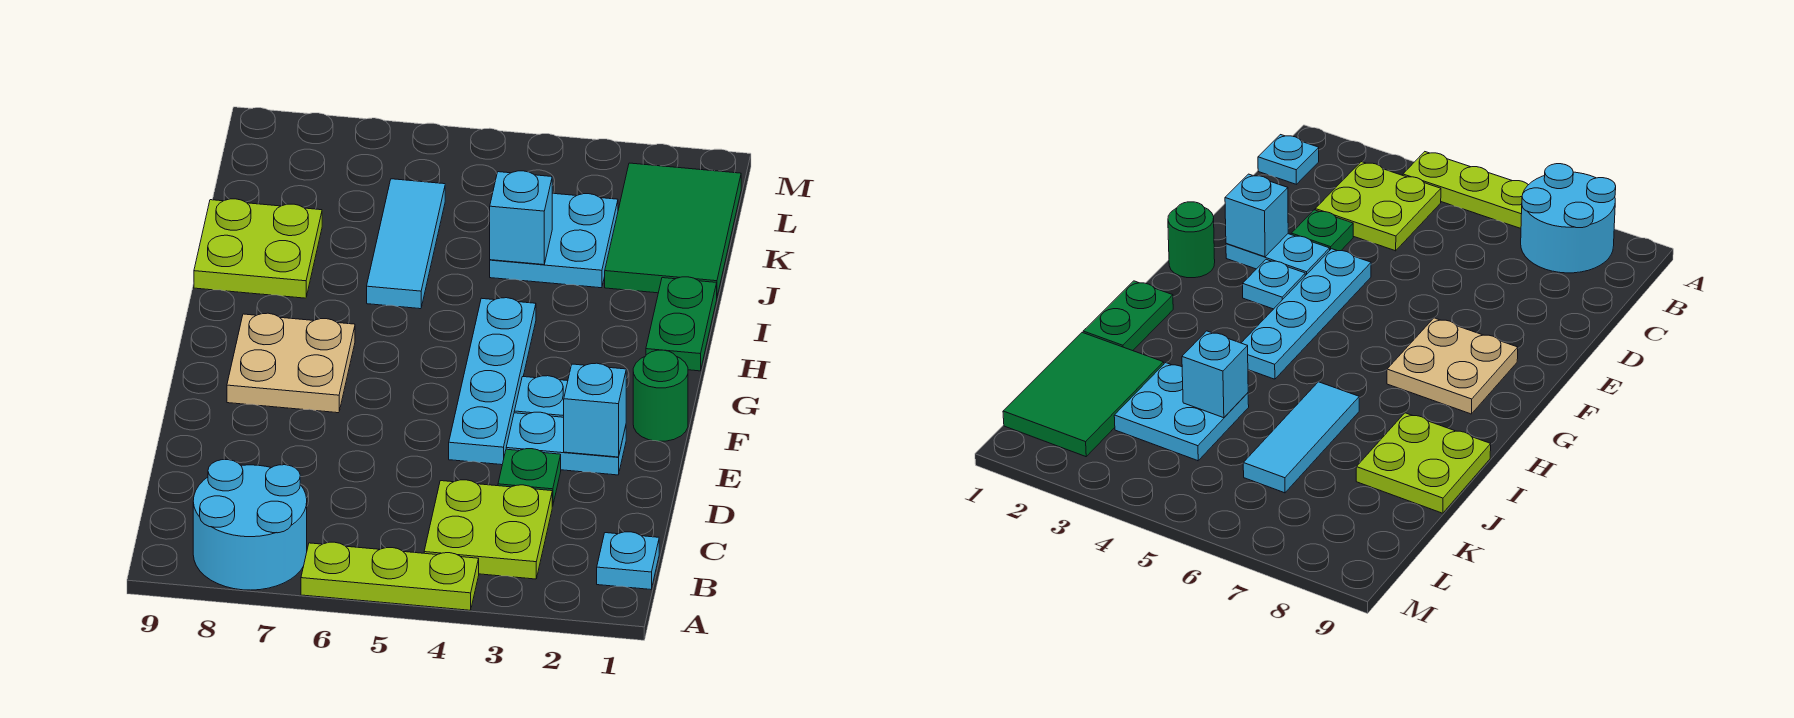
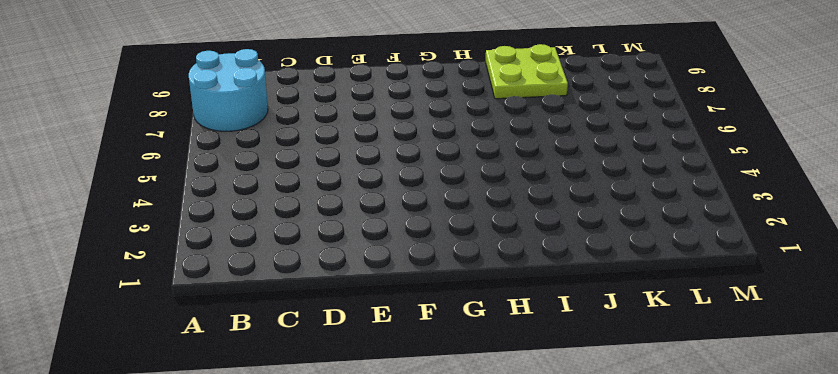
none -> lime 1x3 plate [301,542,479,610]
none -> cyan 1x1 plate [597,532,659,589]
none -> lime 2x2 plate [424,480,552,579]

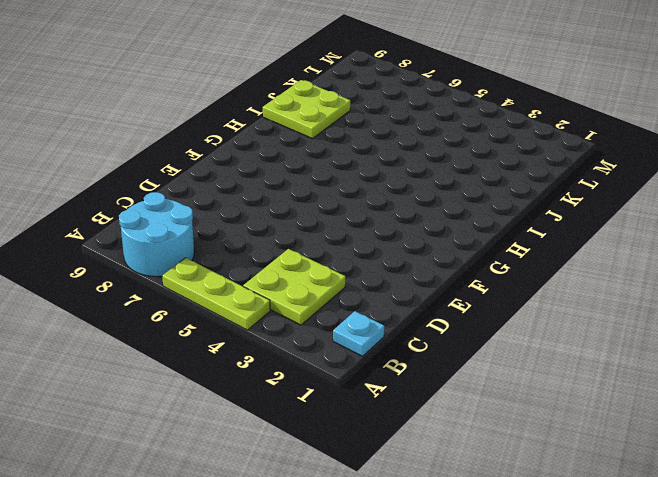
none -> green 1x1 plate [498,449,561,506]
none -> cyan 1x2 plate [506,412,626,475]
none -> cyan 1x4 plate [449,298,536,465]

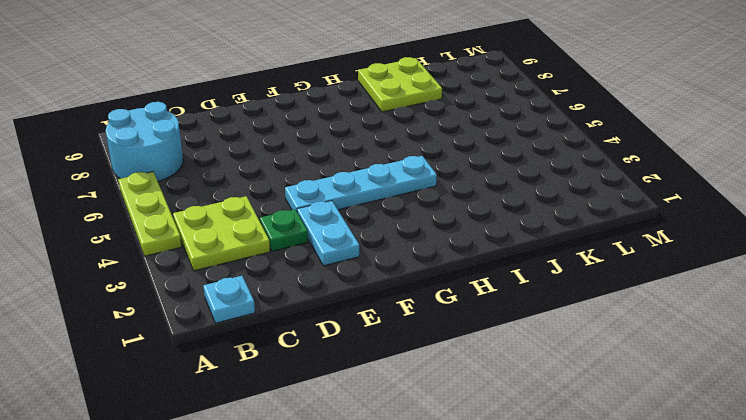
none -> green 1x1 round brick [633,350,688,441]
none -> cyan 1x1 plate [514,376,568,417]
none -> tan 2x2 plate [227,313,355,413]

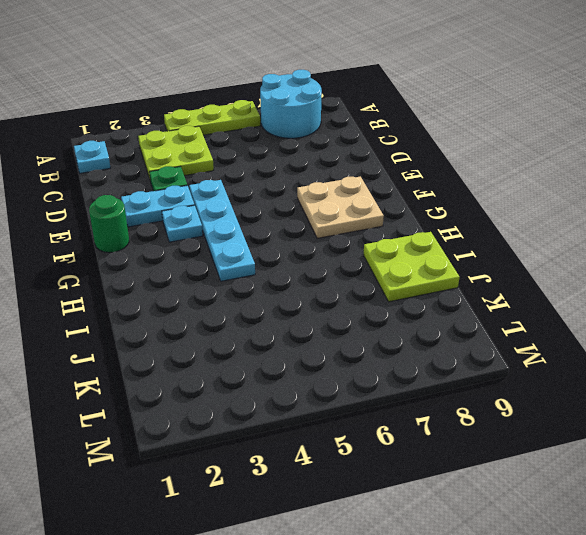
none -> green 1x2 plate [646,277,717,371]
none -> cyan 1x3 tile [367,179,445,309]
none -> green 2x3 tile [605,163,741,296]

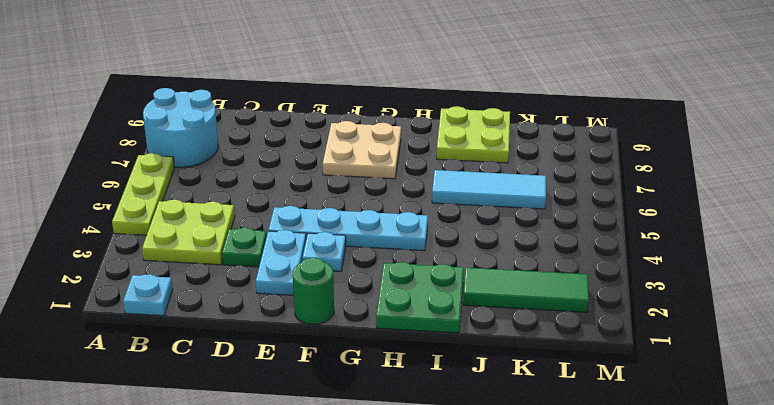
green 2x2 plate [376,262,464,333] -> green 1x2 plate [646,277,717,371]
green 1x3 tile [463,268,589,312] -> green 2x3 tile [605,163,741,296]
none -> cyan 2x2 plate [490,193,618,288]
none -> cyan 1x1 brick [564,363,626,457]
none -> cyan 1x1 brick [490,171,552,265]

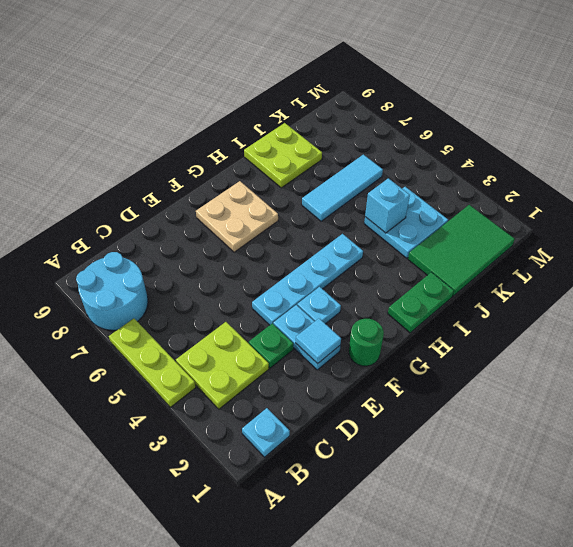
cyan 1x1 tile [296,319,341,364] -> cyan 1x1 brick [564,363,626,457]

